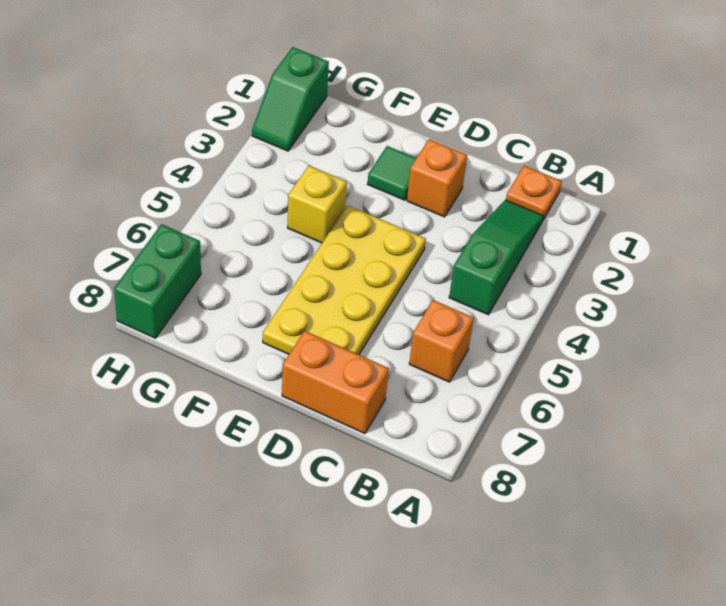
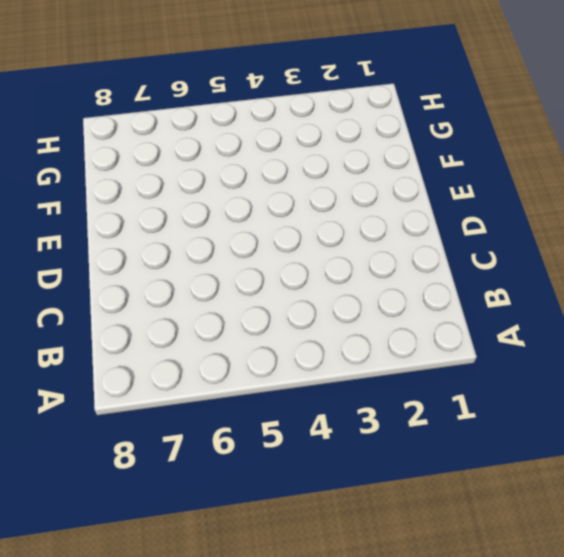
none -> orange 1x1 plate [506,166,562,220]
none -> green 1x3 slope [449,200,543,315]

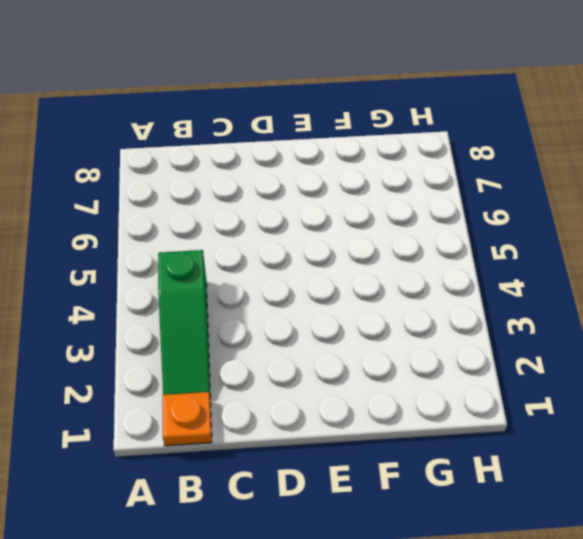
none -> orange 1x1 brick [409,300,474,382]
none -> orange 1x2 brick [282,331,389,434]

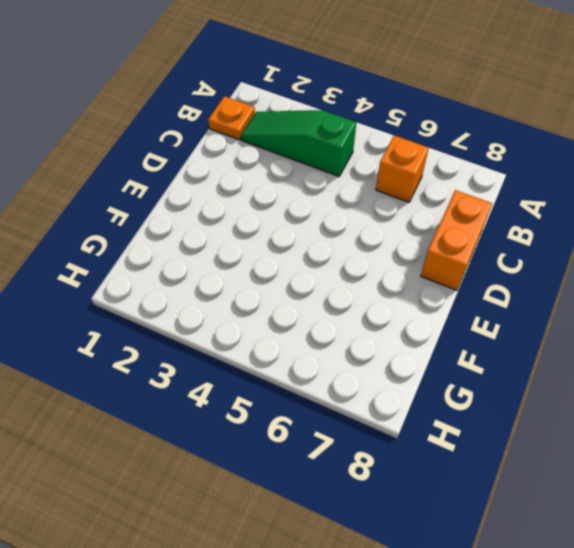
none -> orange 1x1 brick [407,139,467,217]
none -> yellow 2x4 plate [263,205,426,355]

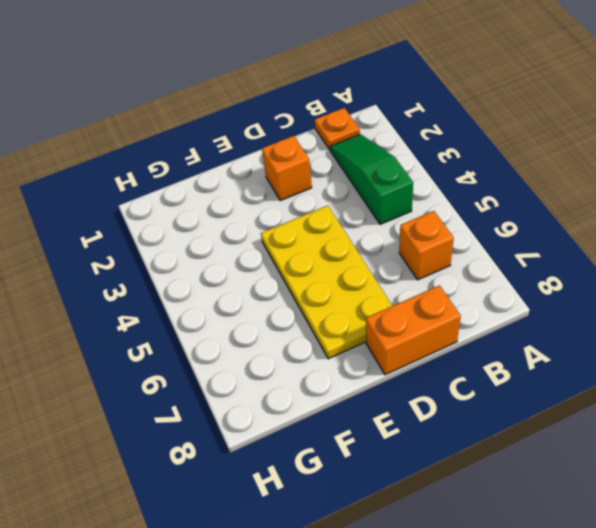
none -> green 1x1 tile [368,146,416,200]
none -> yellow 1x1 brick [288,165,347,243]

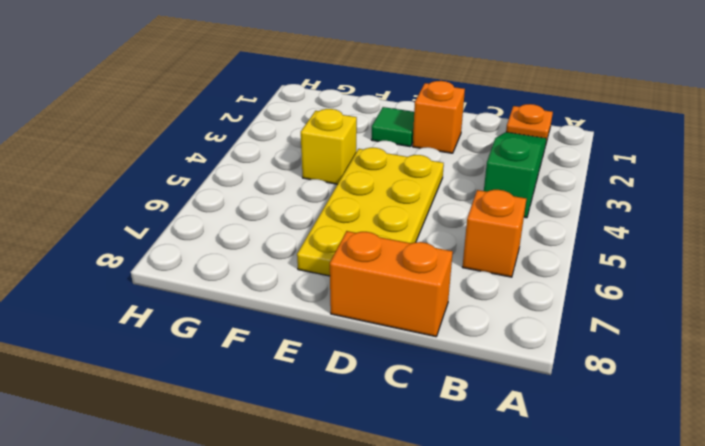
none -> green 1x2 slope [252,47,329,151]
none -> green 1x2 brick [114,224,201,338]

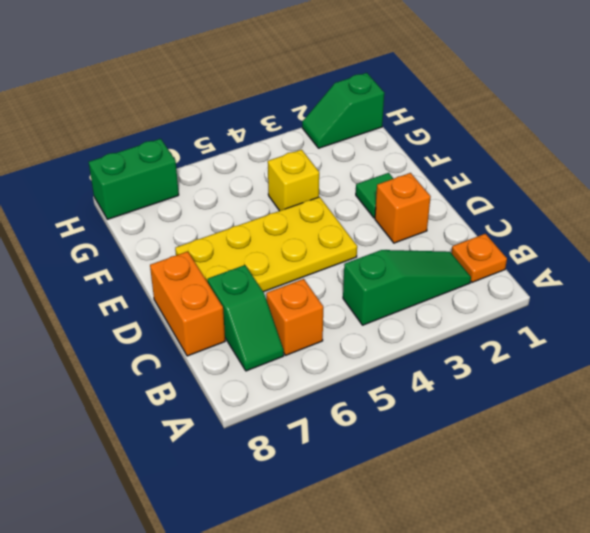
green 1x2 slope [208,265,284,371] -> none

